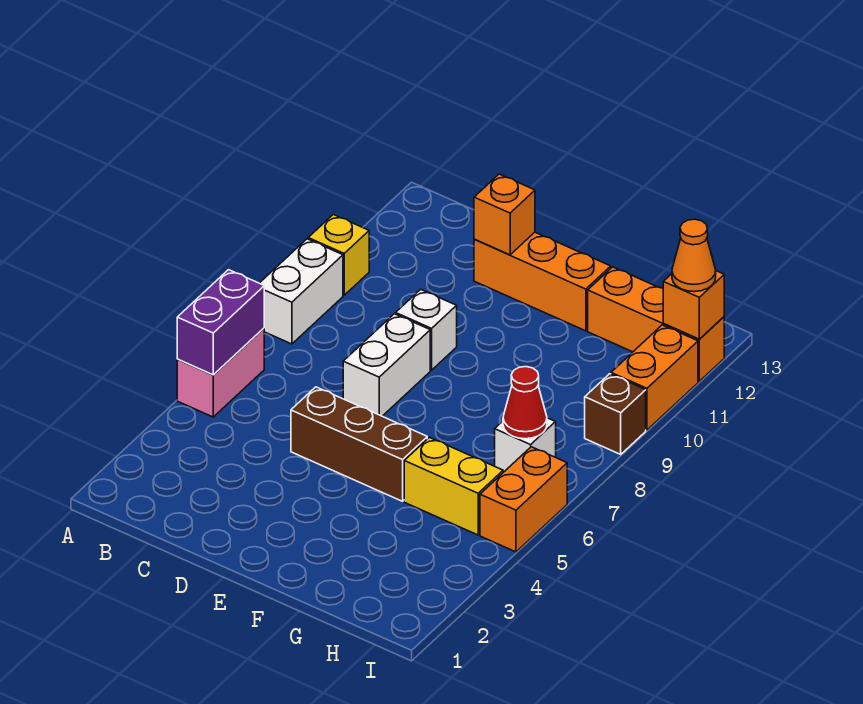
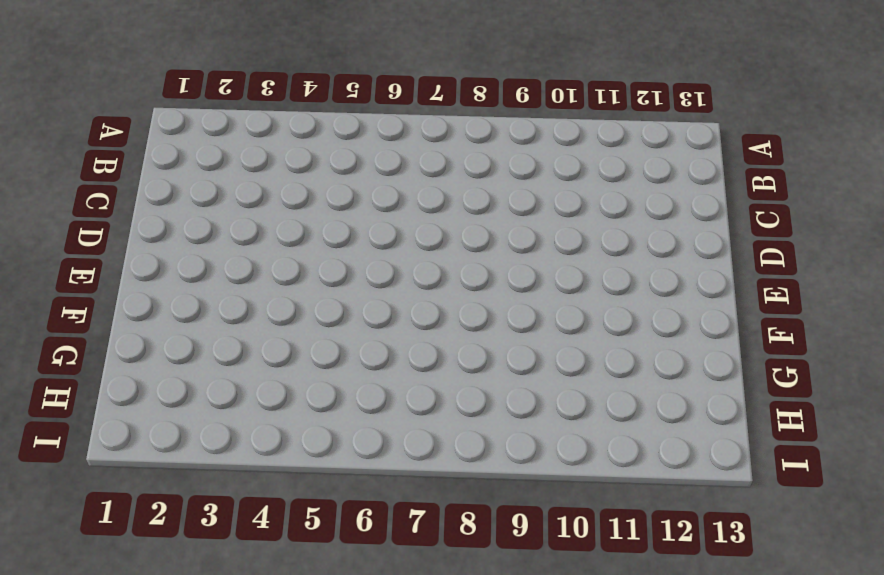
none -> pink 1x2 brick [177,328,264,417]
none -> white 1x2 brick [260,239,343,344]
none -> yellow 1x1 brick [308,215,369,295]

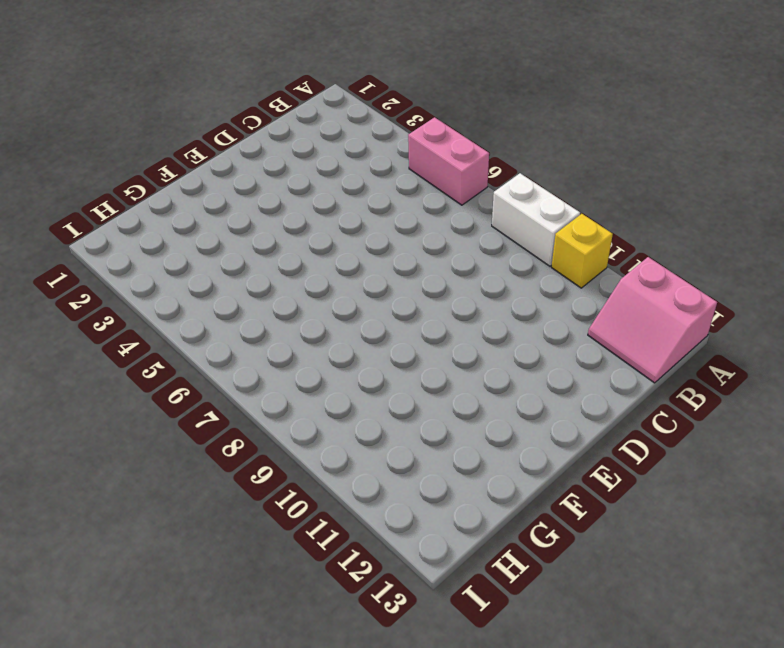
pink 2x2 slope [588,257,717,383] -> none
none -> brown 1x3 brick [291,387,427,501]
none -> white 1x2 brick [343,314,430,416]
none -> white 1x1 brick [396,289,457,370]

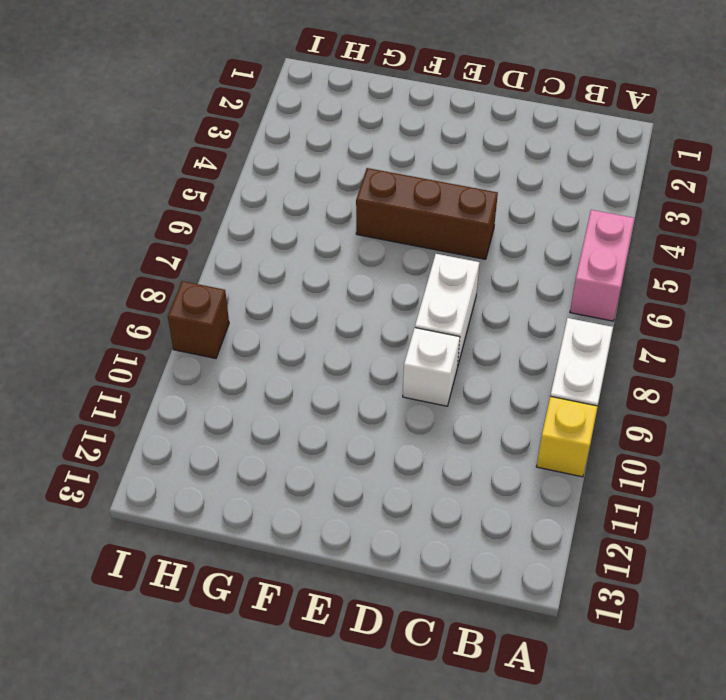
none -> orange 1x3 brick [474,232,611,331]
none -> yellow 1x2 brick [404,437,503,535]
none -> orange 1x3 brick [588,267,724,381]

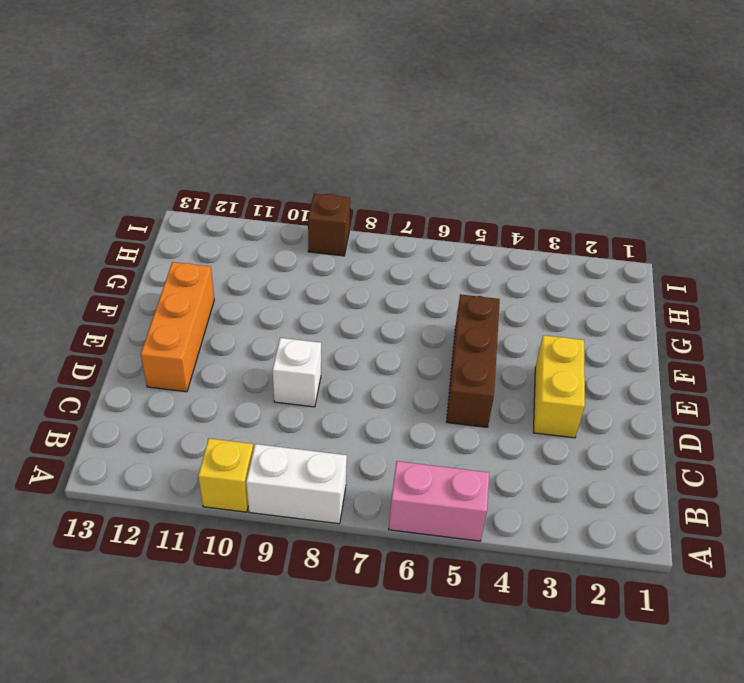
yellow 1x2 brick [533,335,585,438] -> yellow 1x2 brick moved to [404,437,503,535]
none -> white 1x2 brick [343,314,430,416]
none -> orange 1x3 brick [588,267,724,381]
none -> white 1x1 brick [495,418,556,472]

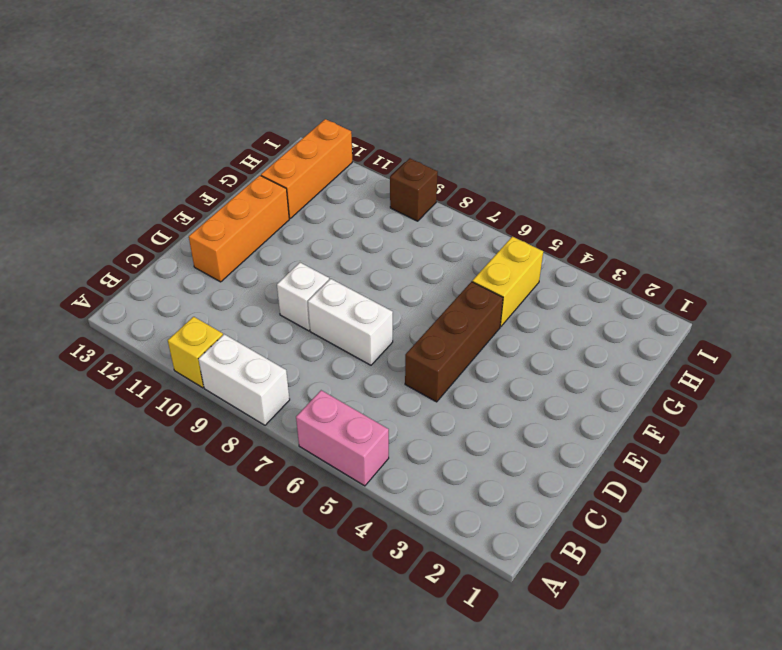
none -> white 1x1 brick [495,418,556,472]
none -> orange 1x2 brick [480,447,567,552]
none -> orange 1x2 brick [611,325,698,430]

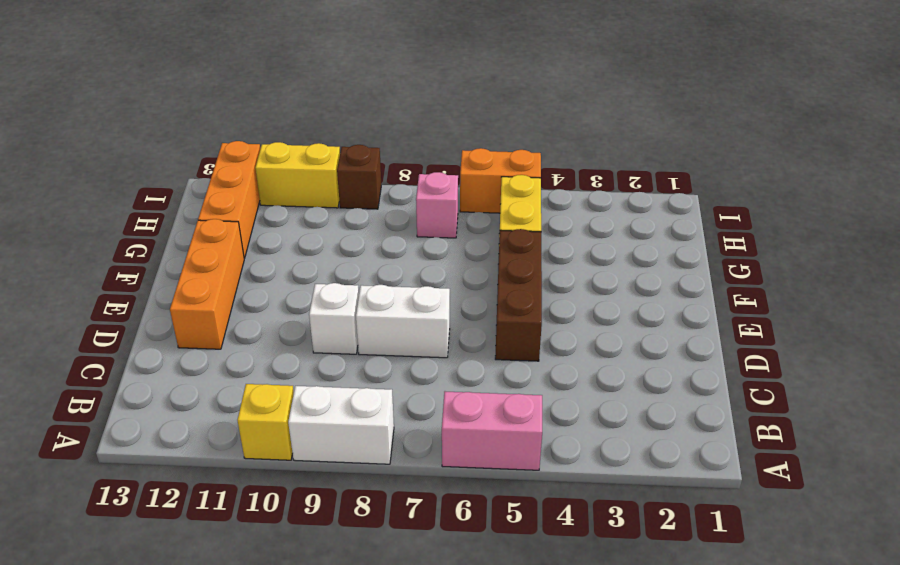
pink 1x1 brick [416,172,458,238] -> white 1x1 brick [495,418,556,472]
yellow 1x2 brick [255,142,340,208] -> orange 1x2 brick [611,325,698,430]
none -> purple 1x2 brick [177,270,264,375]
none -> orange 1x1 brick [474,174,535,255]
none -> red 1x1 cone [503,367,547,439]

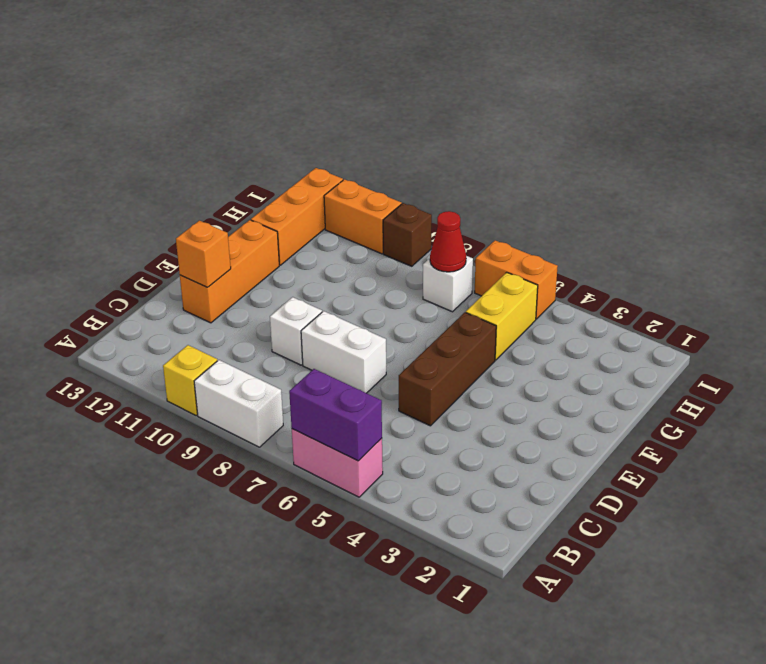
none -> orange 1x1 brick [663,271,724,339]
none -> orange 1x1 cone [672,219,716,292]

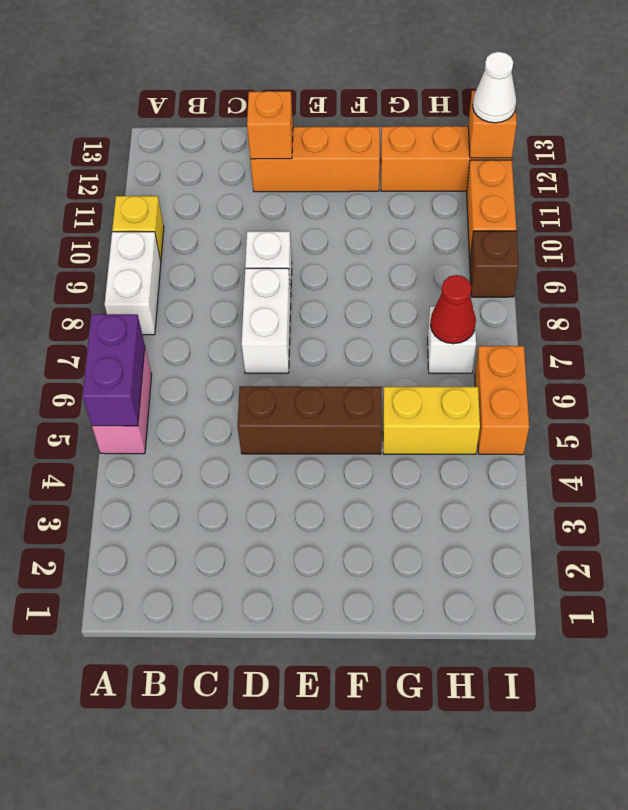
white 1x1 cone [473,52,516,123] -> orange 1x1 cone [672,219,716,292]

